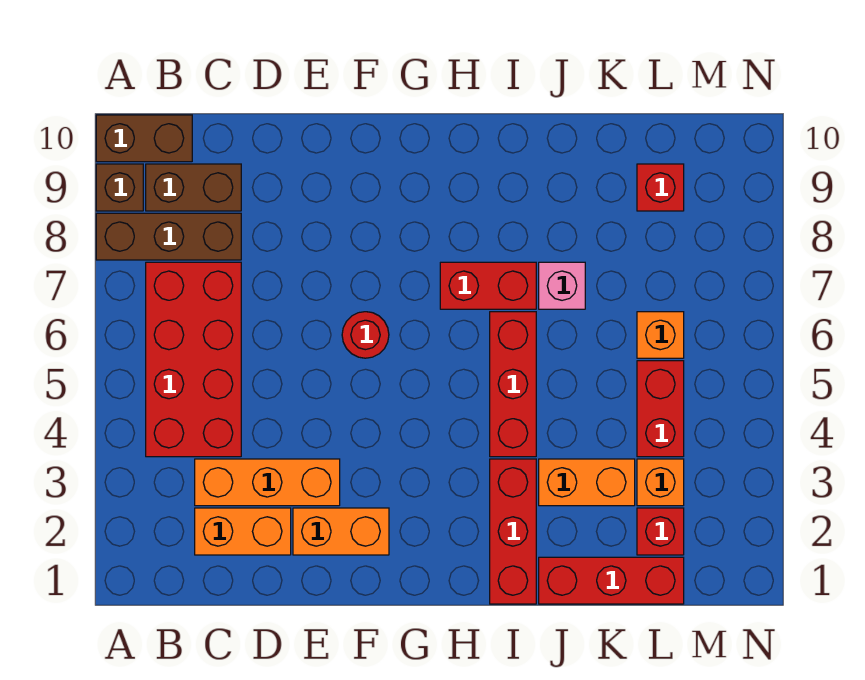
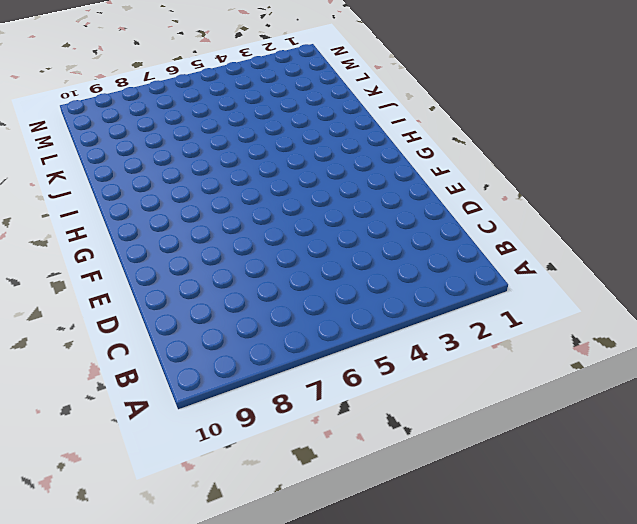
none -> brown 1x3 brick [96,213,241,260]
none -> brown 1x1 brick [96,164,143,211]
none -> brown 1x2 brick [96,115,192,162]

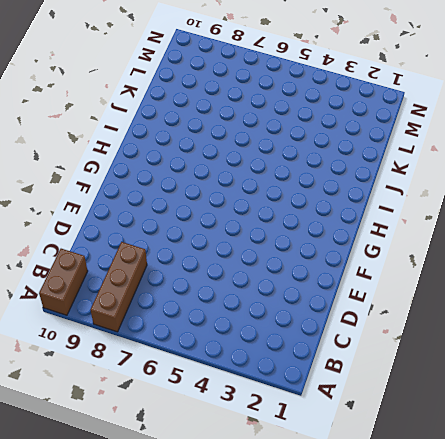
none -> brown 1x1 brick [96,164,143,211]
none -> red 2x4 brick [146,262,241,457]
none -> brown 1x2 brick [146,164,241,211]

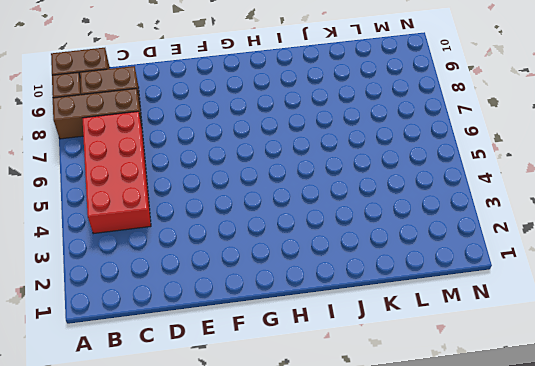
none -> orange 1x2 brick [195,508,291,555]
none -> orange 1x3 brick [195,459,340,506]
none -> orange 1x2 brick [293,508,389,555]

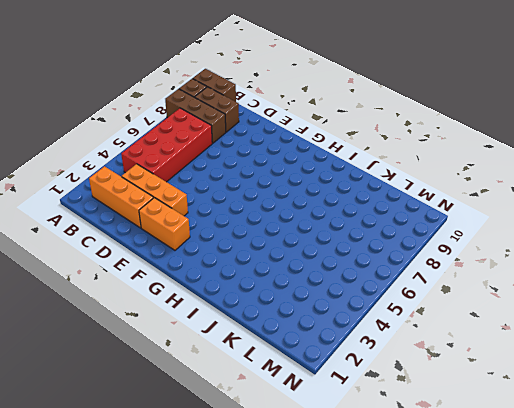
orange 1x3 brick [89,166,154,228] -> orange 1x2 brick [195,508,291,555]
none -> red 1x1 round brick [342,312,389,358]
none -> red 1x2 brick [440,262,536,309]
none -> red 1x3 brick [490,459,536,604]

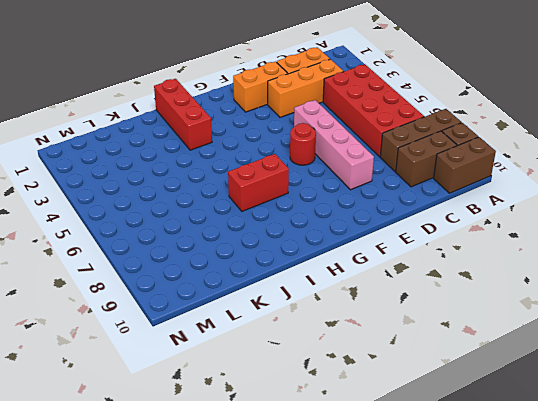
pink 1x4 brick [294,100,374,190] -> none
none -> red 1x3 brick [490,312,536,457]
none -> red 1x3 brick [539,557,684,604]
none -> orange 1x2 brick [539,459,635,506]

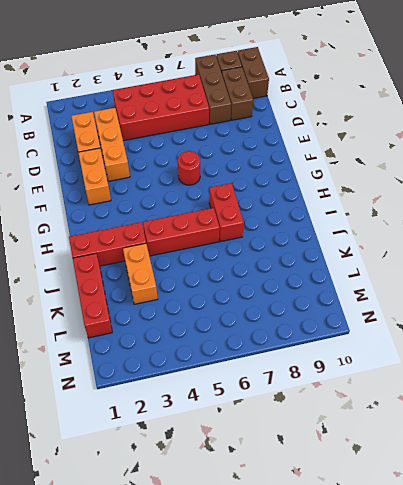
none -> pink 1x1 brick [539,262,585,309]
none -> red 1x1 brick [637,508,684,555]
none -> orange 1x1 brick [637,459,684,506]

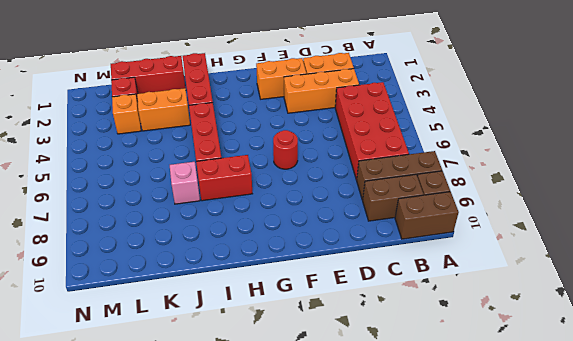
none -> red 1x2 brick [637,361,684,457]
none -> orange 1x1 brick [637,312,684,358]
none -> red 1x1 brick [637,164,684,211]

